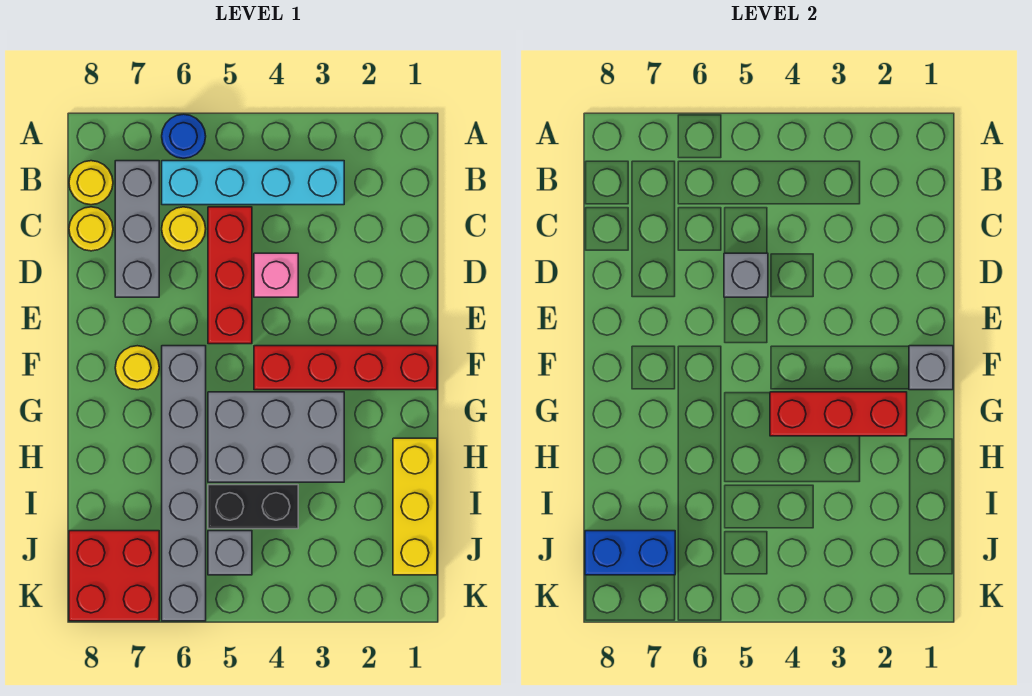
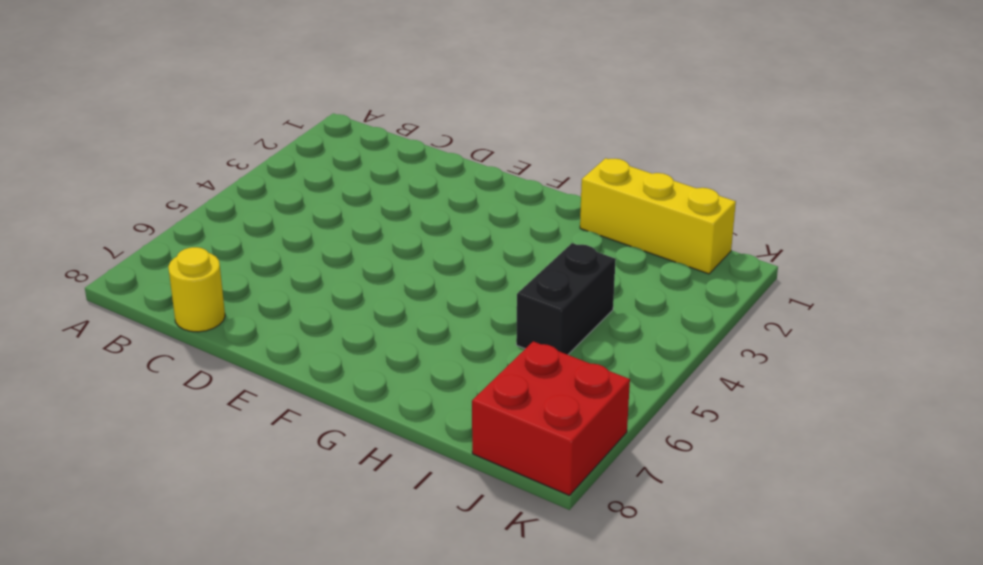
none -> blue 1x1 round brick [162,114,206,158]
none -> cyan 1x4 brick [162,161,344,205]
none -> grey 1x3 brick [115,161,159,297]

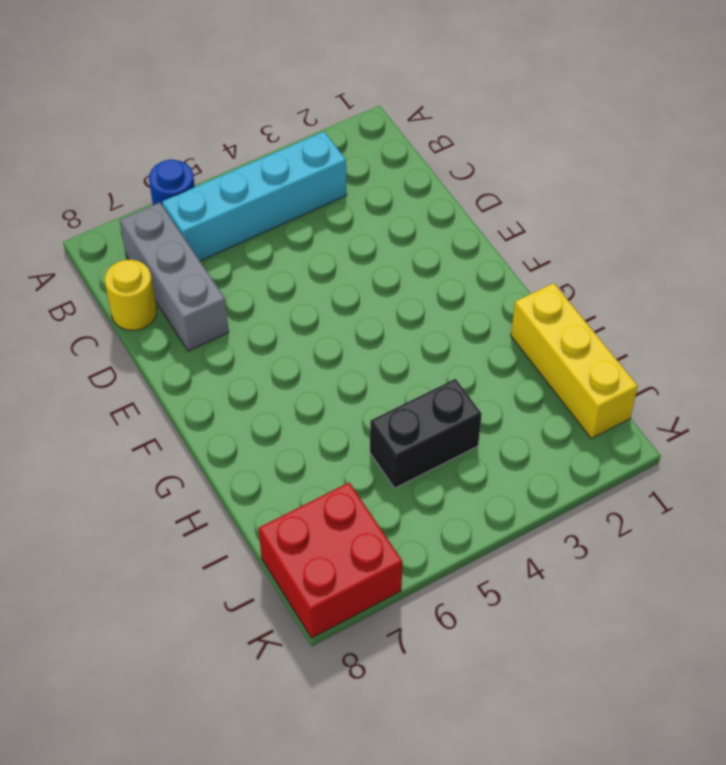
none -> yellow 1x1 round brick [69,161,113,205]
none -> red 1x3 brick [208,207,252,344]
none -> yellow 1x1 round brick [162,207,206,251]

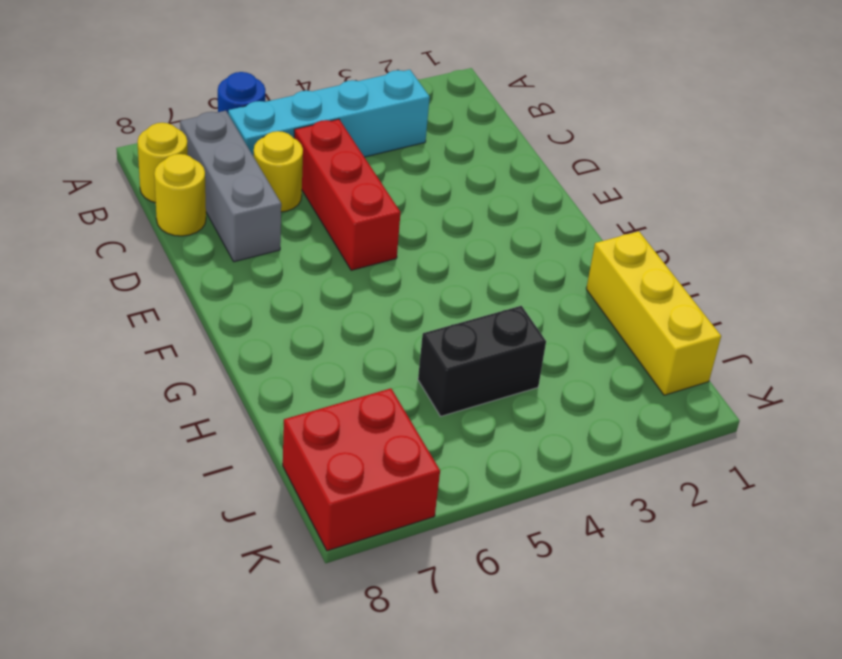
none -> pink 1x1 brick [254,253,298,297]
none -> red 1x4 brick [254,346,437,390]
none -> grey 1x6 brick [162,346,206,621]

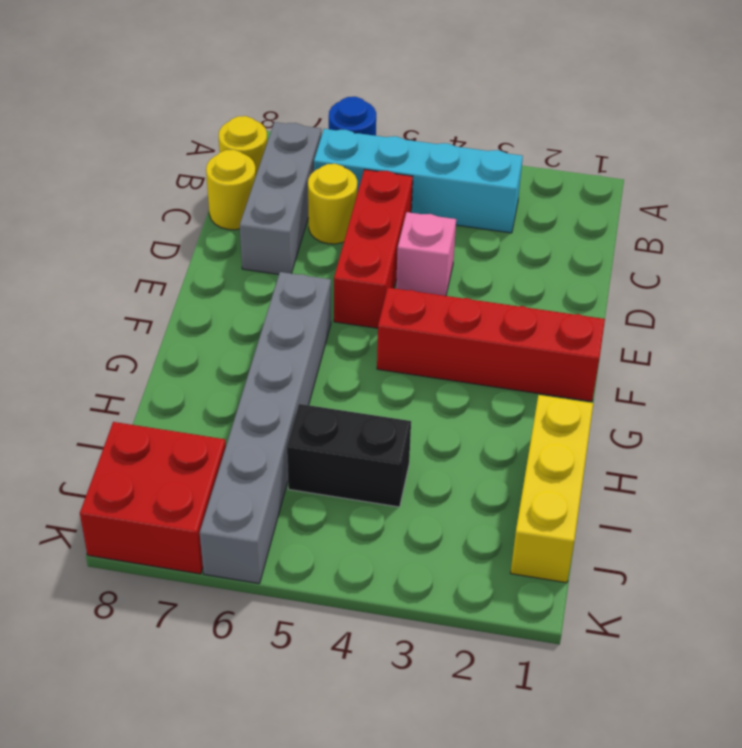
none -> yellow 1x1 round brick [115,346,159,390]
none -> grey 2x3 brick [208,392,344,482]
none -> grey 1x1 brick [208,531,252,575]

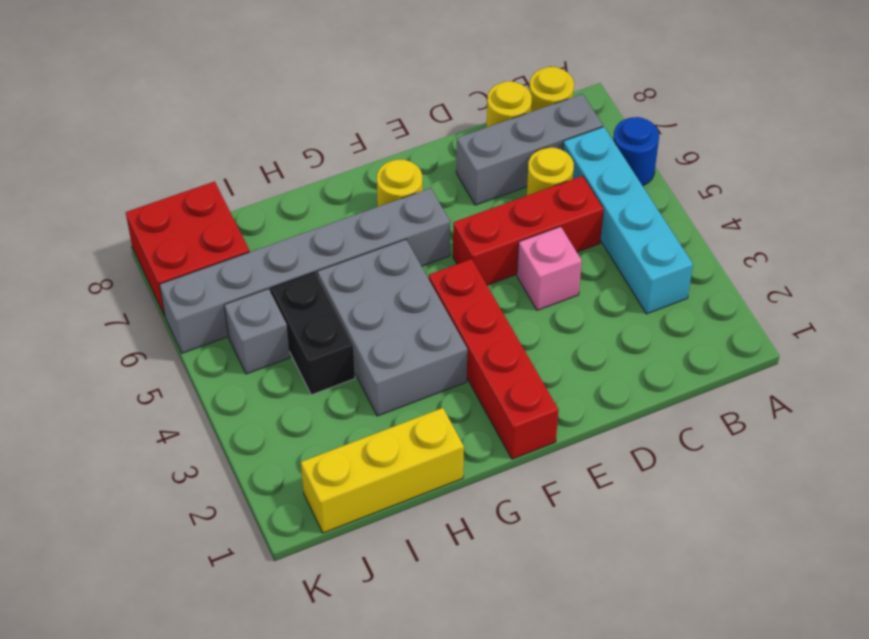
none -> grey 1x1 brick [724,253,768,297]
none -> grey 1x1 brick [909,346,953,390]
none -> red 1x3 brick [770,392,907,436]

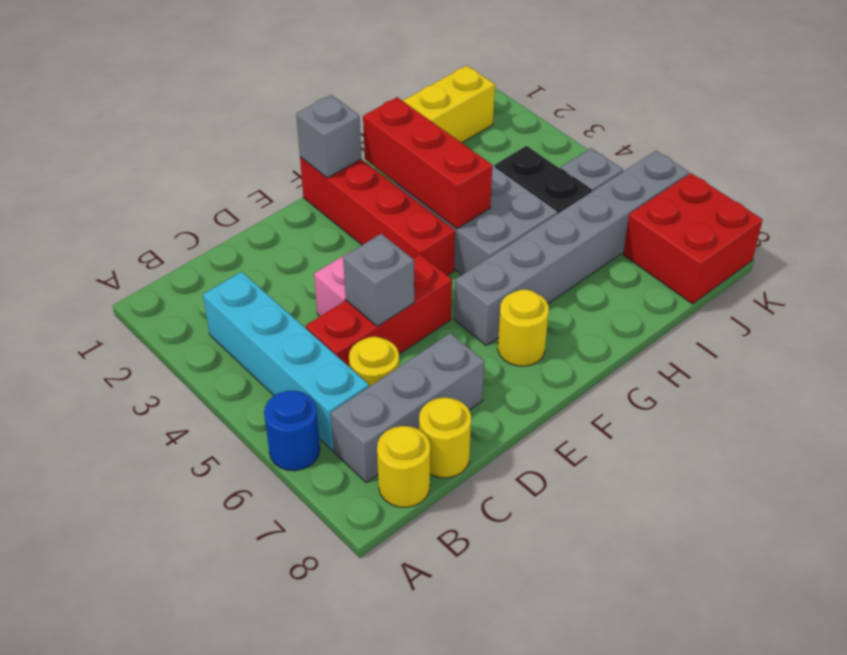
none -> blue 1x2 brick [585,531,675,575]

